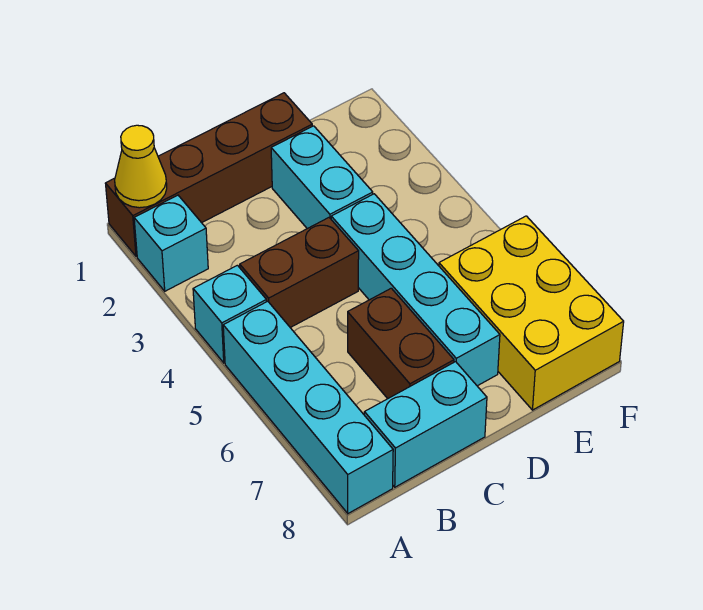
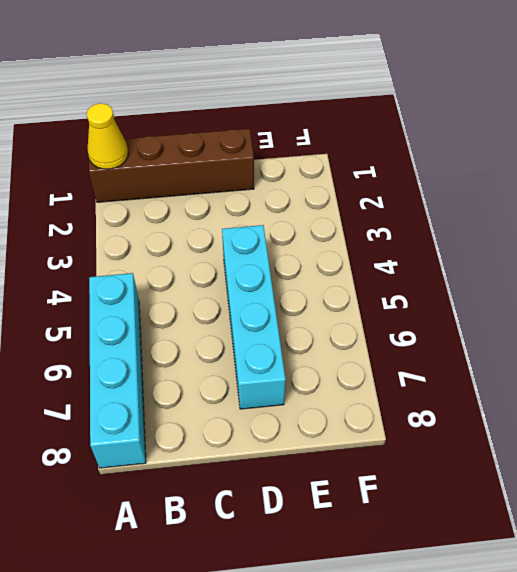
none -> cyan 1x1 brick [134,195,208,291]
none -> cyan 1x1 brick [193,265,266,363]

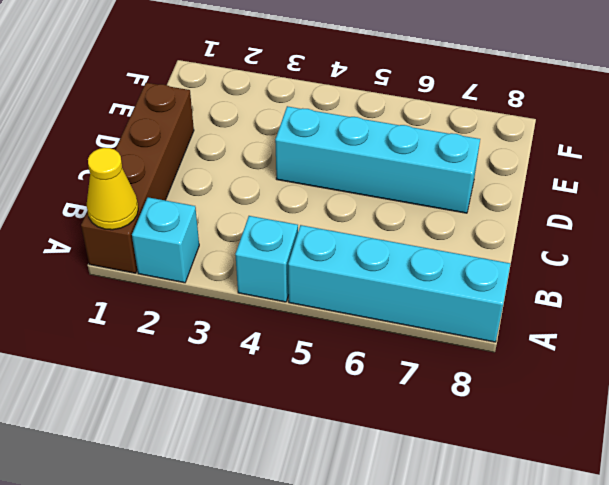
none -> brown 1x2 brick [240,218,359,328]
none -> cyan 1x2 brick [364,362,487,487]

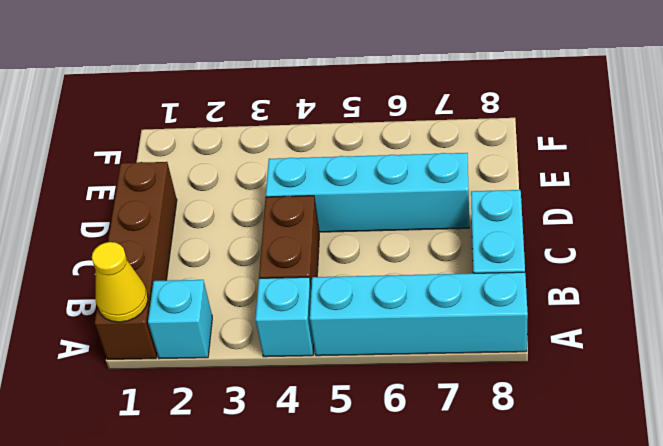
none -> brown 1x2 brick [348,288,454,399]
none -> cyan 1x2 brick [271,126,373,229]

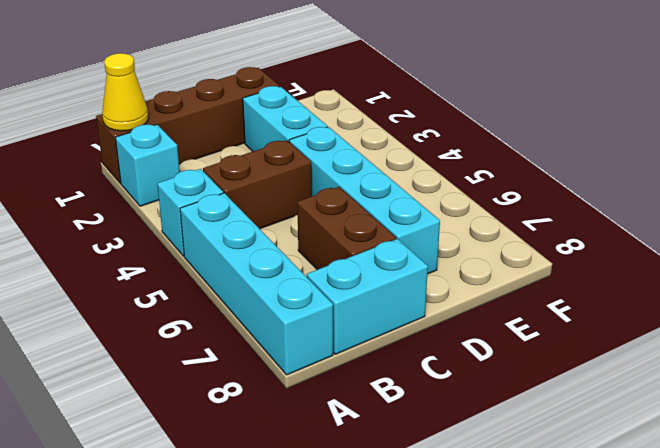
none -> yellow 2x3 brick [439,216,624,410]

